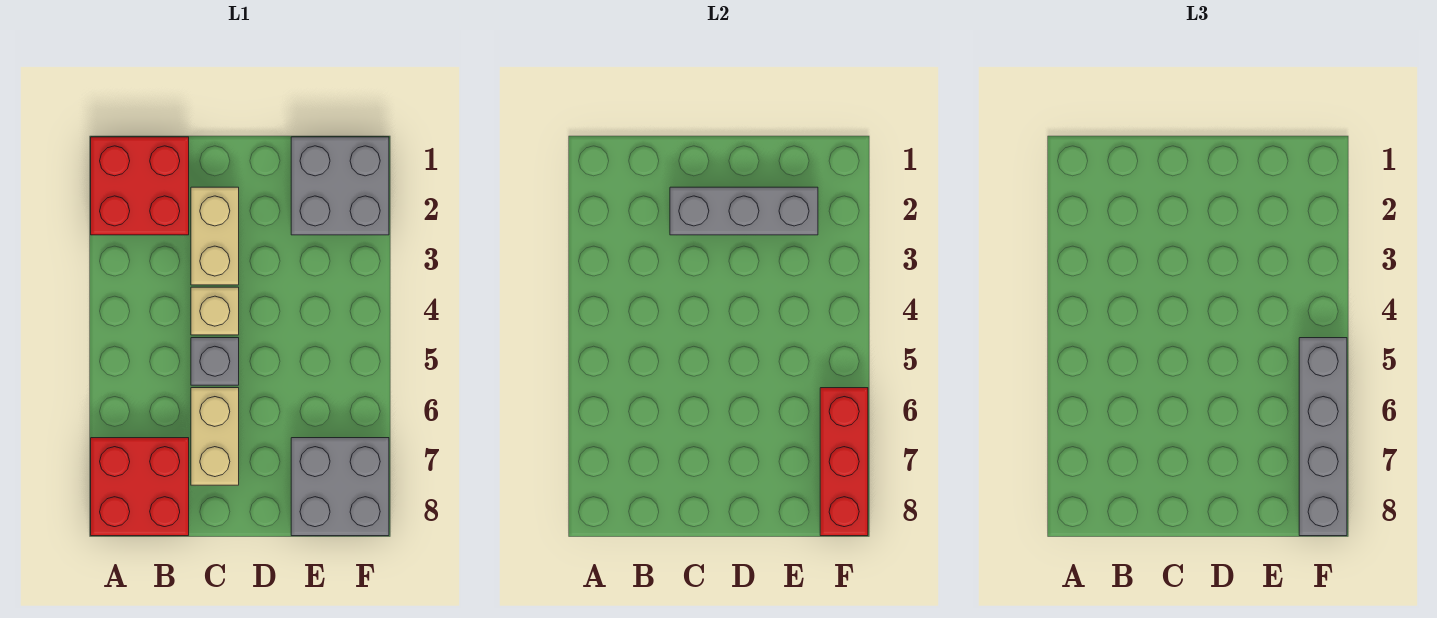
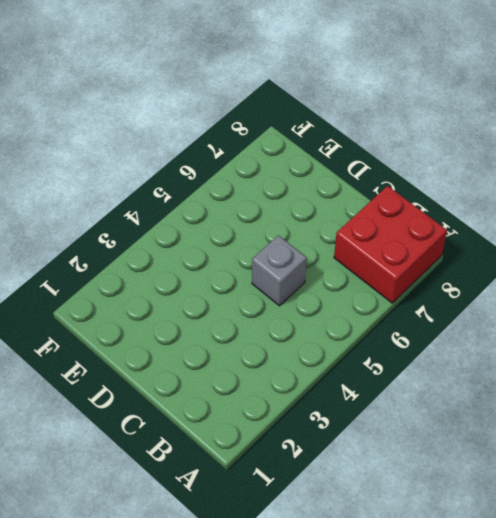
none -> red 2x2 brick [91,137,189,235]
none -> tan 1x2 brick [191,187,239,285]

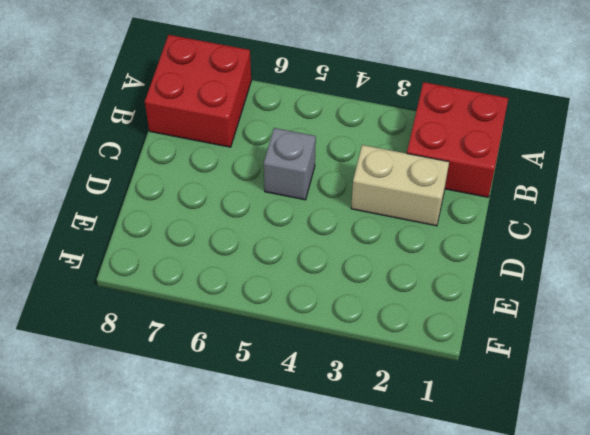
none -> tan 1x1 brick [191,287,239,335]
none -> tan 1x2 brick [191,388,239,485]

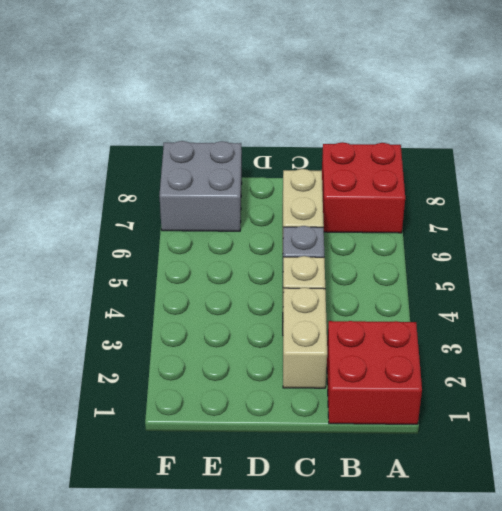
none -> grey 2x2 brick [291,137,389,235]
none -> grey 1x3 brick [670,187,818,235]

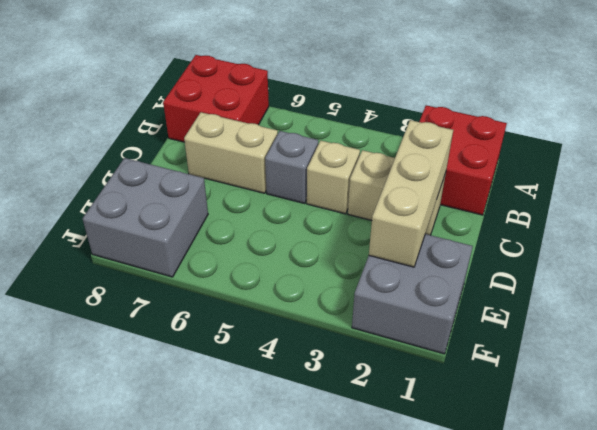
tan 1x3 brick [369,120,453,267] -> grey 1x3 brick [670,187,818,235]
none -> red 1x3 brick [820,388,868,536]
none -> grey 1x4 brick [1299,338,1347,536]

